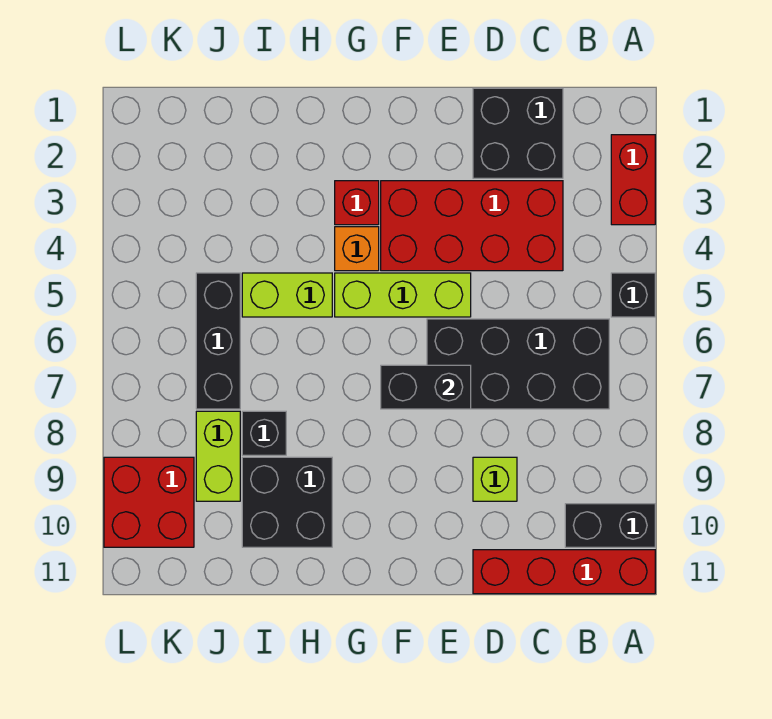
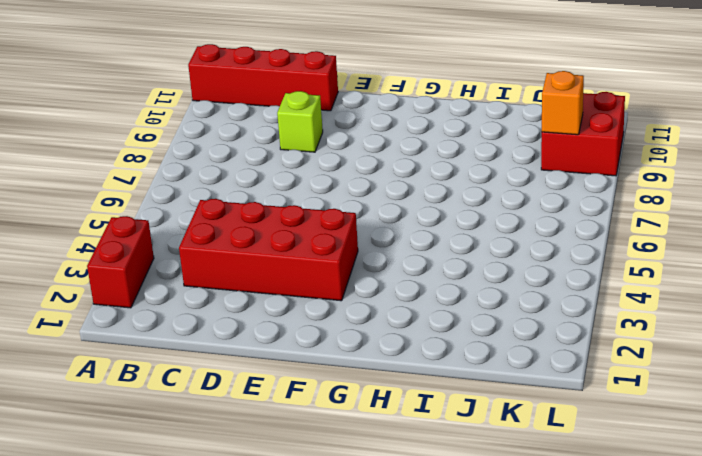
orange 1x1 brick [542,71,584,135] -> orange 1x1 brick moved to [335,227,379,271]
none -> black 1x1 brick [611,273,655,317]
none -> black 1x2 brick [565,504,655,547]
none -> black 2x4 brick [427,319,609,409]

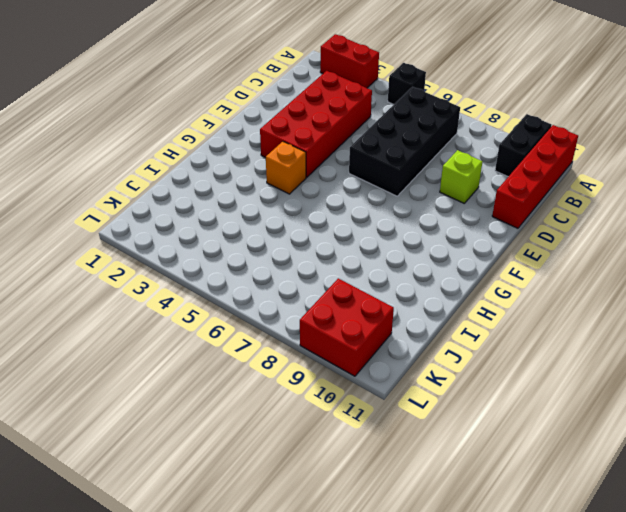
none -> black 2x2 brick [473,88,563,178]
none -> lime 1x3 brick [335,273,471,317]
none -> red 1x1 brick [335,181,379,225]

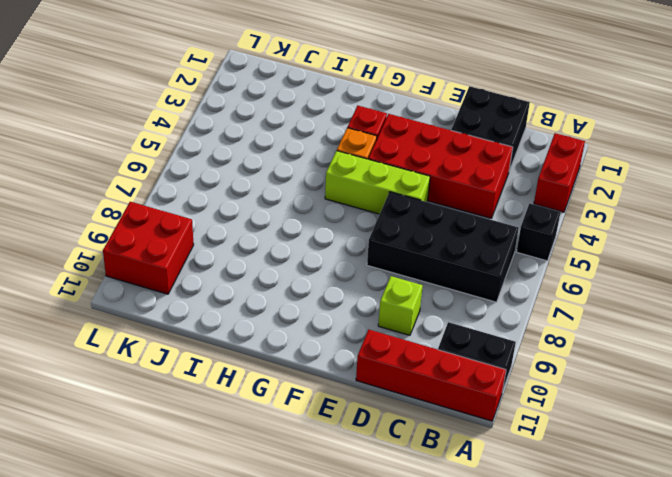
none -> lime 1x2 brick [242,273,332,317]
none -> black 2x2 brick [242,457,332,547]
none -> black 1x1 brick [242,411,286,455]

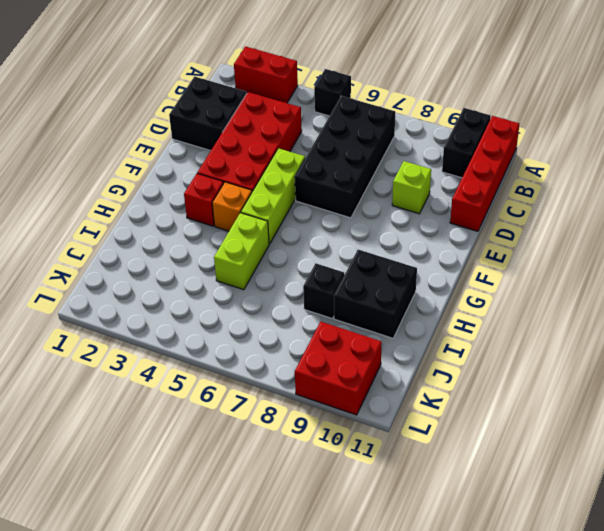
none -> black 1x3 brick [196,273,240,409]
none -> lime 1x2 brick [196,411,240,501]
none -> black 1x2 brick [381,365,471,409]

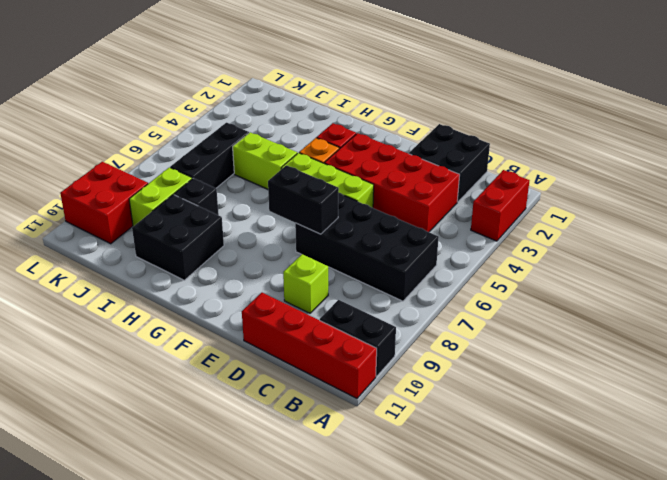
none -> black 1x1 brick [611,273,655,317]

